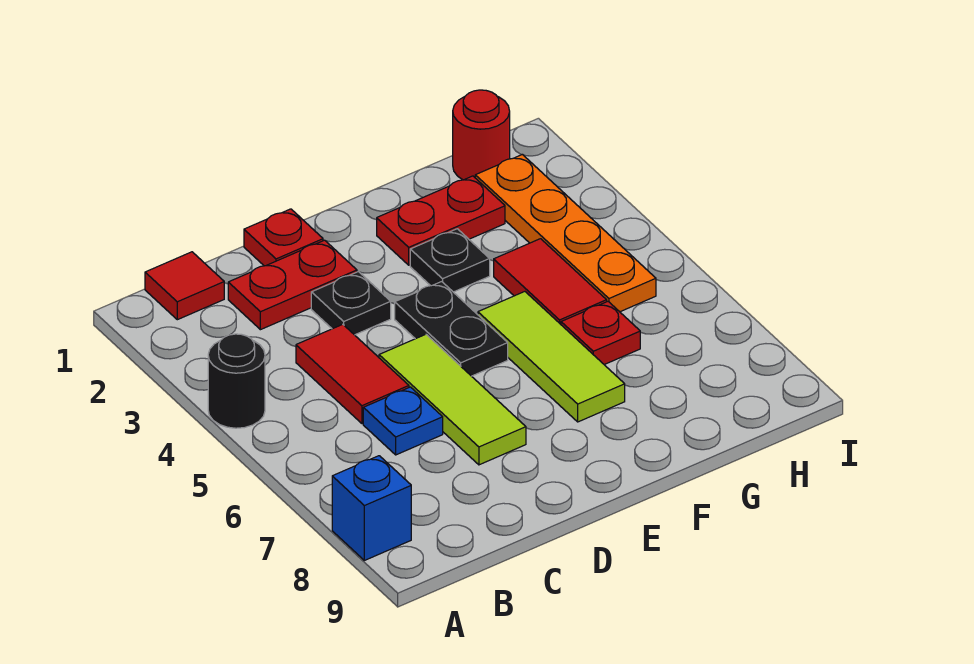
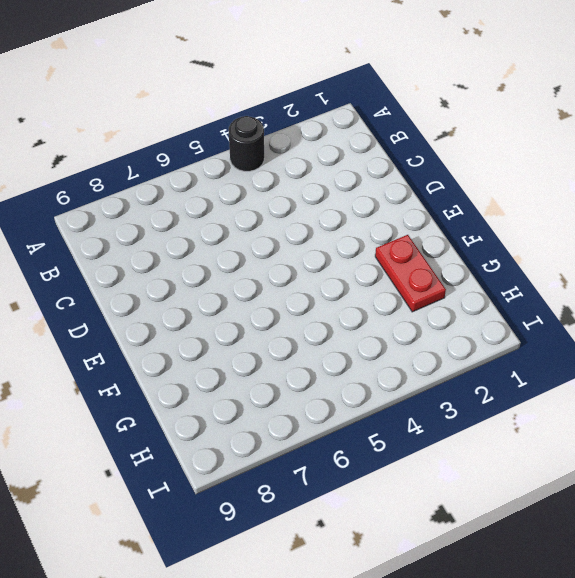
none -> blue 1x1 brick [332,456,411,560]
none -> red 1x1 tile [145,252,224,320]
none -> red 1x2 plate [228,240,357,330]

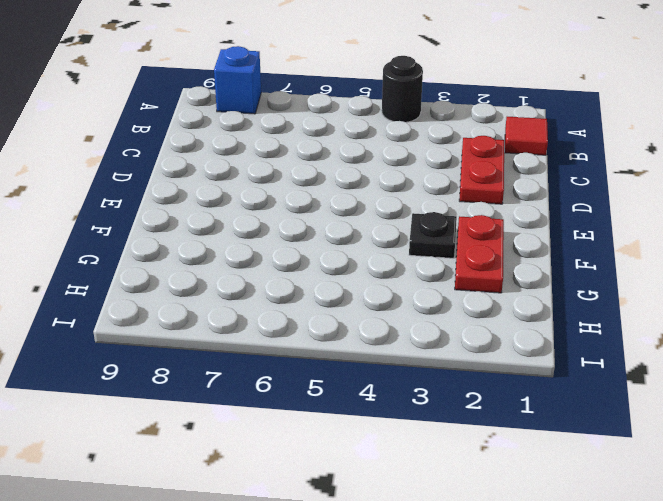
none -> red 1x2 tile [296,324,409,424]
none -> blue 1x1 plate [363,387,443,455]
none -> red 1x1 plate [244,209,323,266]

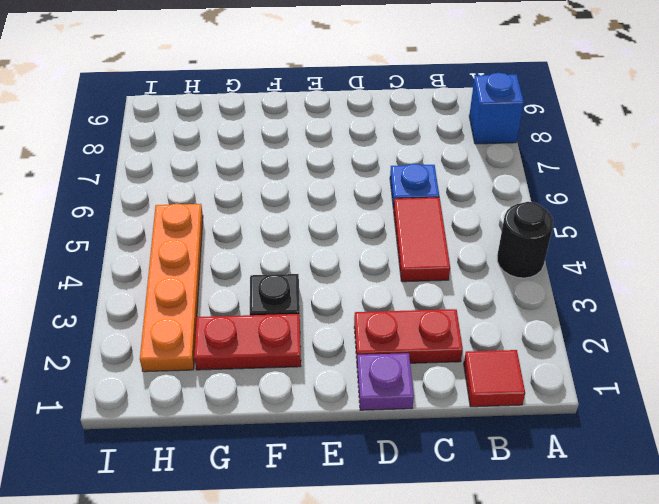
purple 1x1 plate [357,353,414,410] -> red 1x1 plate [244,209,323,266]
none -> black 1x1 plate [311,272,391,335]
none -> lime 1x3 tile [379,334,526,465]
none -> black 1x2 plate [395,282,508,376]

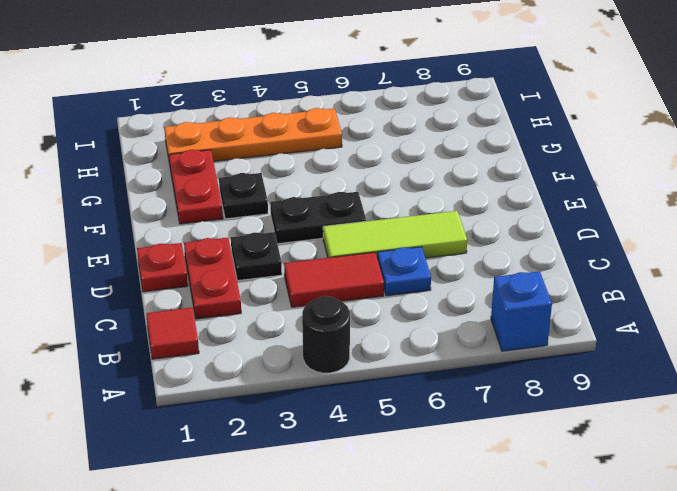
none -> lime 1x3 tile [478,292,625,422]
none -> red 1x2 tile [494,239,607,324]
none -> red 1x1 plate [561,302,640,365]

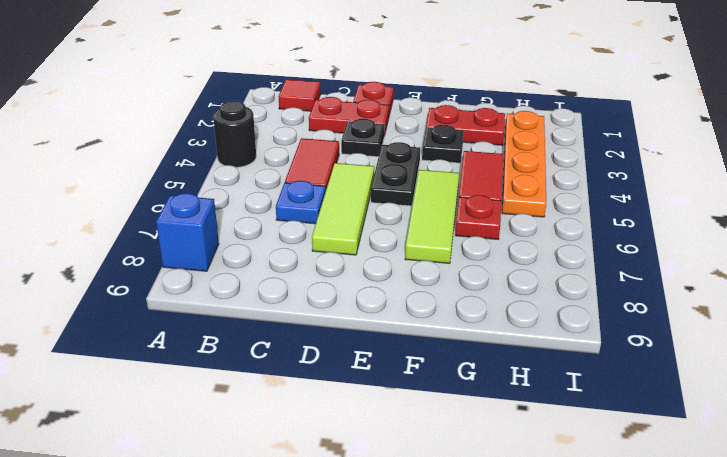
none -> red 1x1 round brick [453,90,510,180]

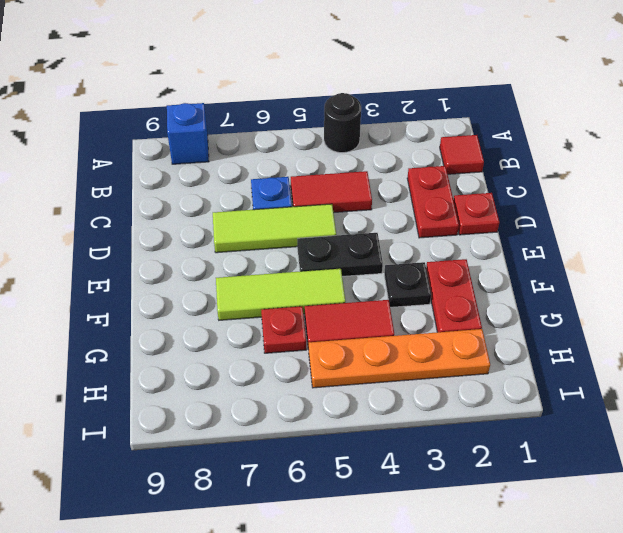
none -> black 1x1 plate [311,272,391,335]
none -> red 1x1 round brick [453,90,510,180]

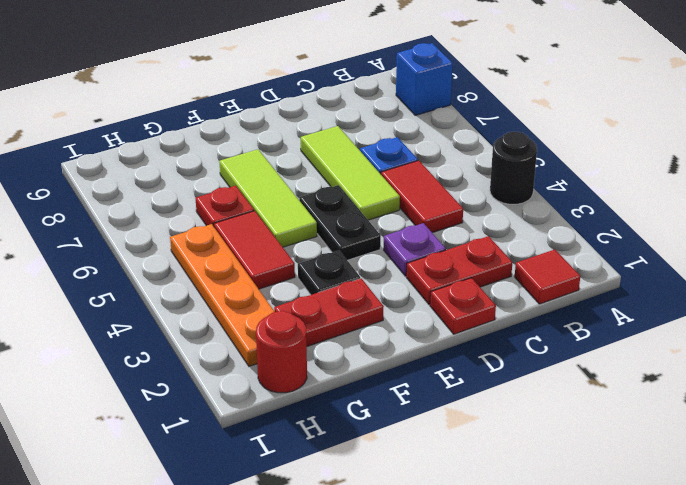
purple 1x1 plate [384,223,446,276] -> black 1x1 plate [311,272,391,335]

